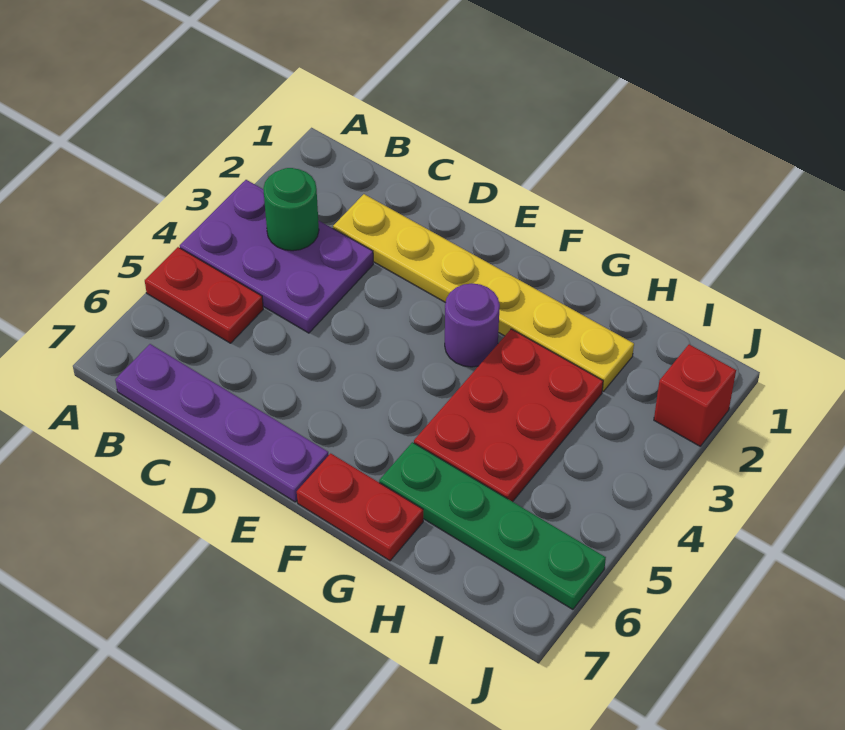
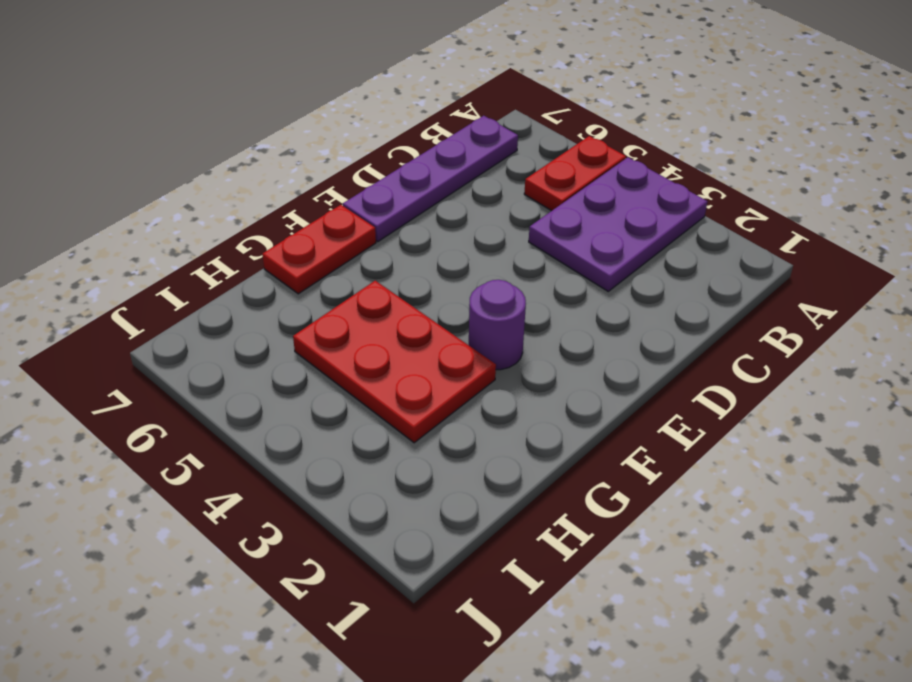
none -> yellow 1x6 plate [333,194,634,391]
none -> green 1x4 plate [379,442,606,609]

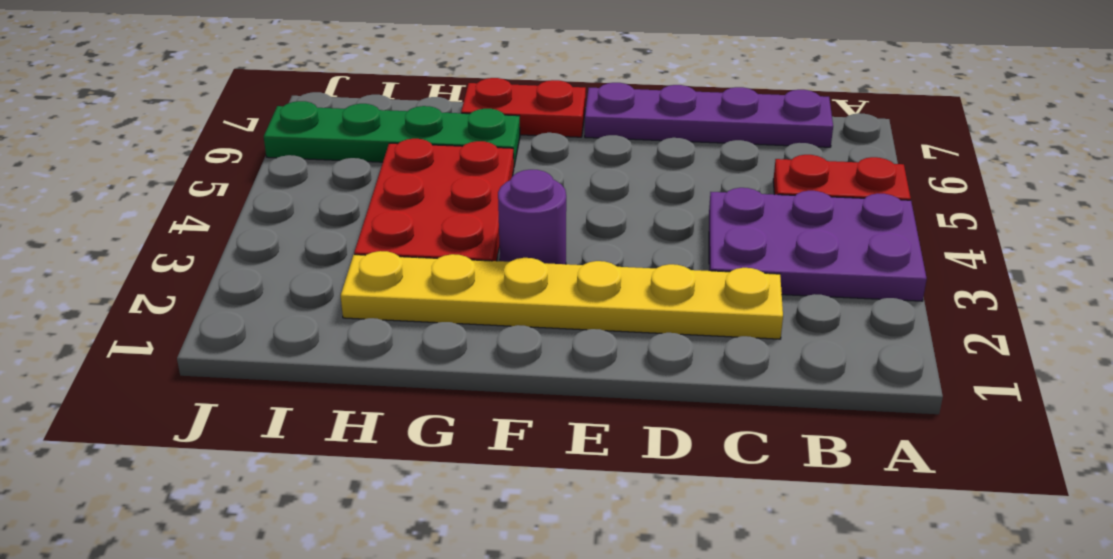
none -> red 1x1 brick [654,344,736,446]
none -> green 1x1 round brick [263,168,319,251]

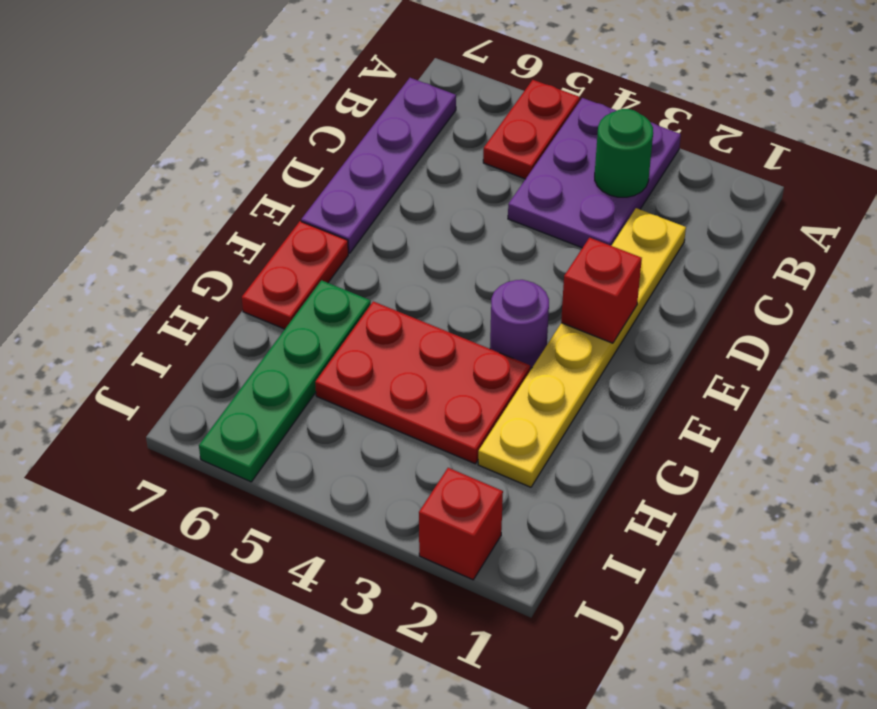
red 1x1 brick [561,238,642,343] -> none

